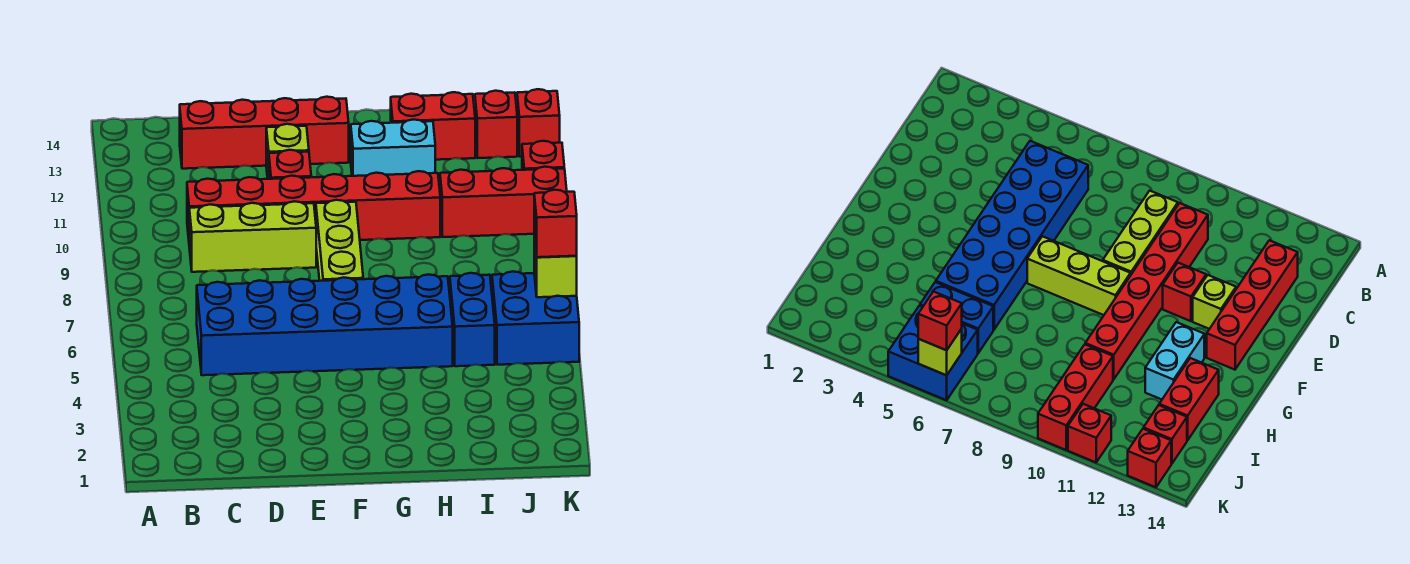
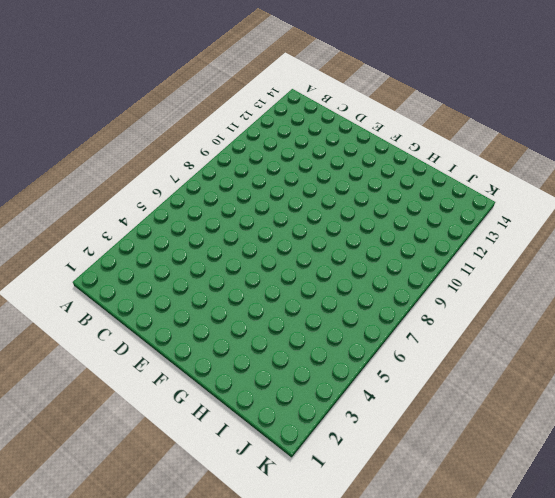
none -> blue 2x6 brick [197,274,453,375]
none -> lime 1x3 brick [189,201,316,272]
none -> red 1x6 brick [187,171,440,240]

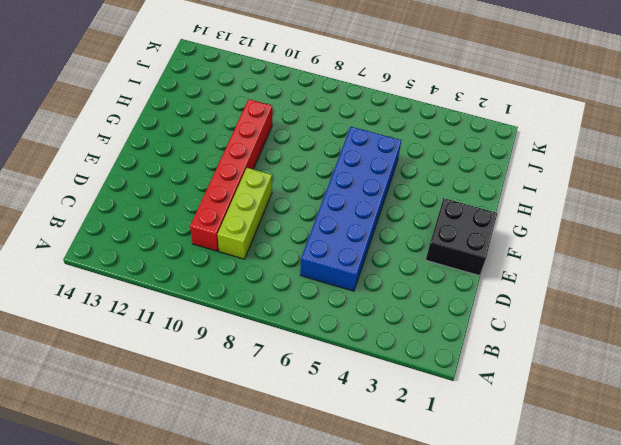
black 2x2 brick [426,198,497,276] -> none
none -> red 1x4 brick [180,97,349,169]
none -> red 1x1 brick [269,150,311,179]
none -> lime 1x1 brick [266,124,309,179]

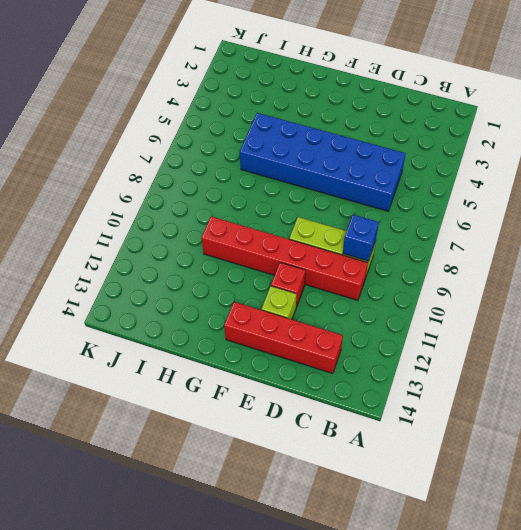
blue 1x1 brick [343,215,379,261] -> none
none -> lime 1x3 brick [316,200,363,281]
none -> cyan 1x2 brick [351,120,435,176]
none -> red 1x2 brick [391,92,475,160]

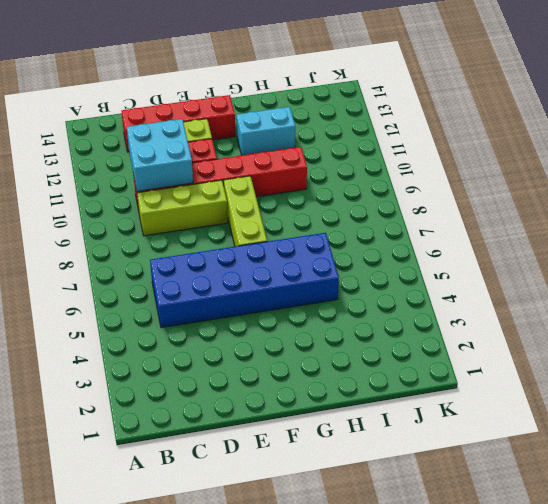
cyan 2x2 brick [127,119,193,191] -> none
none -> red 1x2 brick [391,92,475,160]
none -> blue 1x2 brick [450,273,495,366]
none -> red 1x3 brick [440,167,567,237]

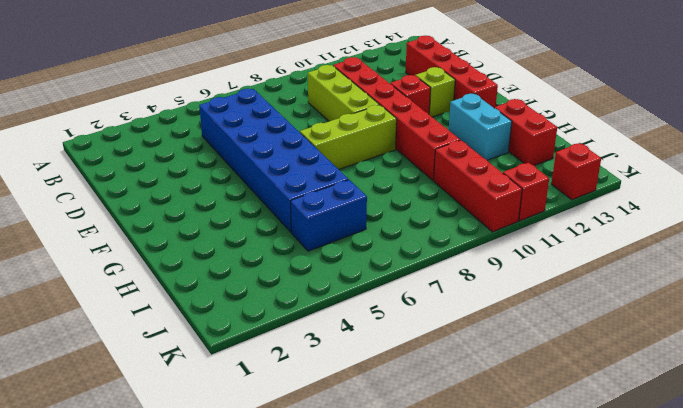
none -> blue 2x2 brick [492,271,579,365]
none -> red 1x1 brick [475,91,517,158]
none -> lime 1x1 brick [534,236,577,297]

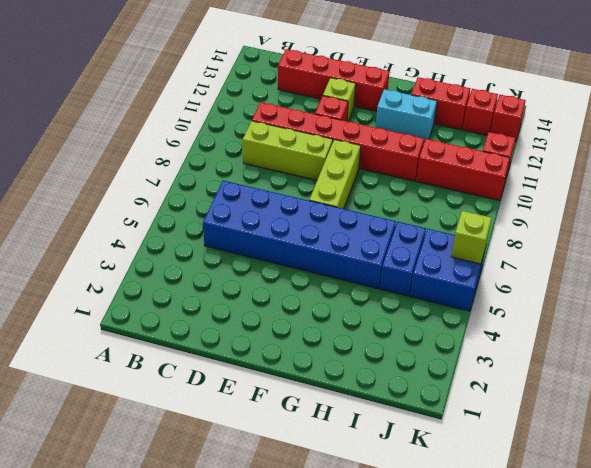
none -> red 1x1 brick [534,190,577,257]

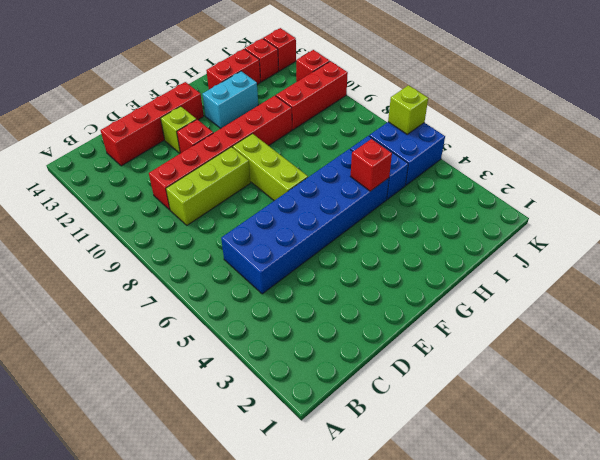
red 1x1 brick [350,139,392,191] -> red 1x1 brick moved to [534,190,577,257]

